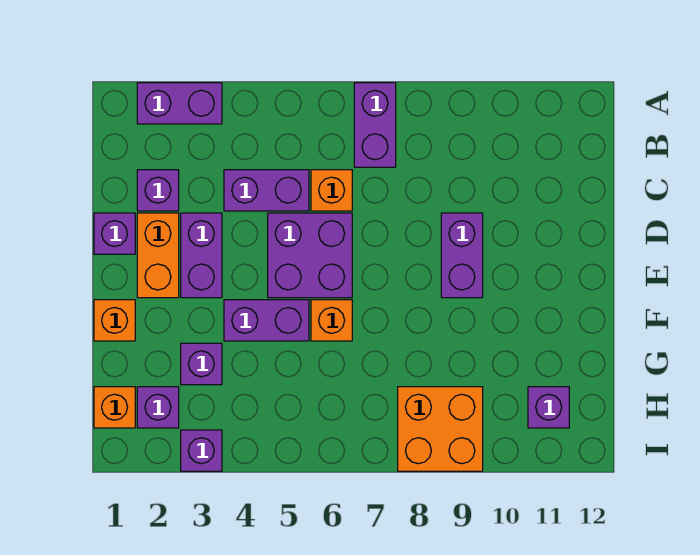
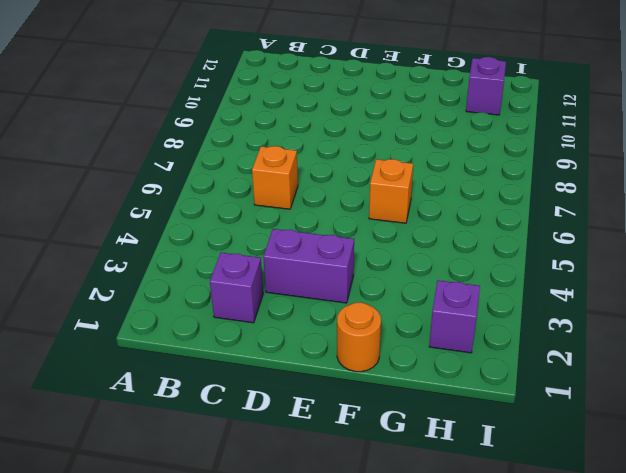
orange 1x1 round brick [337,302,381,372] -> orange 1x1 brick [94,300,135,341]
none -> purple 1x2 brick [137,83,222,124]
none -> purple 1x2 brick [354,83,396,167]
none -> purple 1x2 brick [224,170,309,211]

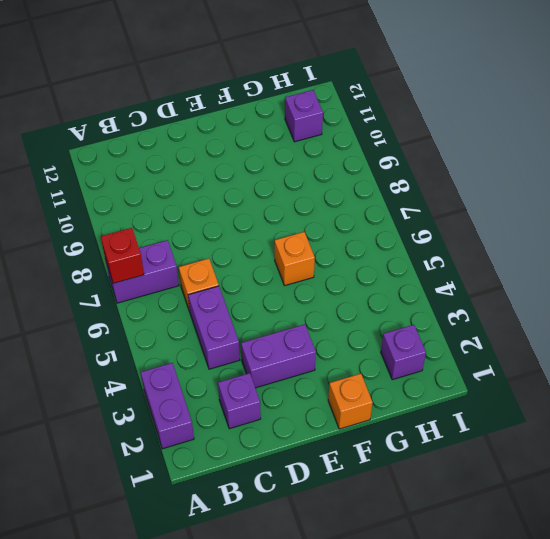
red 1x1 brick [101,228,144,284] -> none
none -> purple 1x1 brick [94,213,135,254]
none -> orange 1x2 brick [137,213,179,298]
none -> purple 2x2 brick [268,213,352,298]

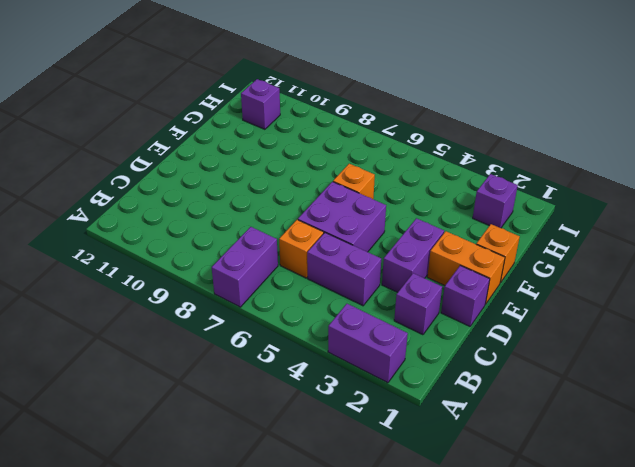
orange 1x2 brick [427,231,505,304] -> orange 1x2 brick turned to [137,213,179,298]
none -> purple 1x2 brick [441,213,483,298]
none -> purple 1x2 brick [224,300,309,341]
none -> purple 1x1 brick [181,343,222,385]

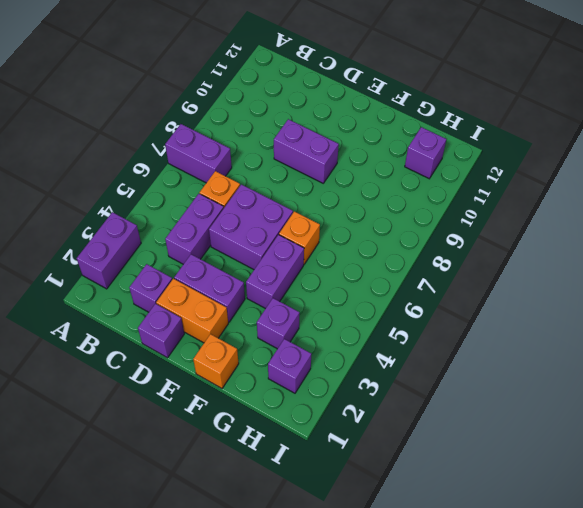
none -> orange 1x1 brick [94,387,135,428]
none -> orange 2x2 brick [398,387,483,471]
none -> purple 1x1 brick [181,430,222,471]

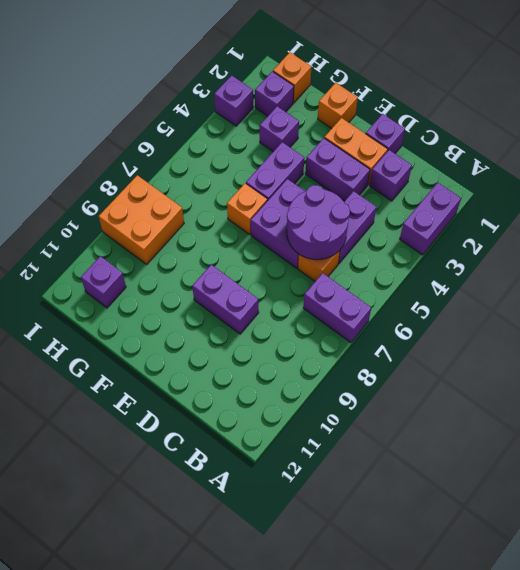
purple 2x2 round brick [287,185,350,260] -> none

